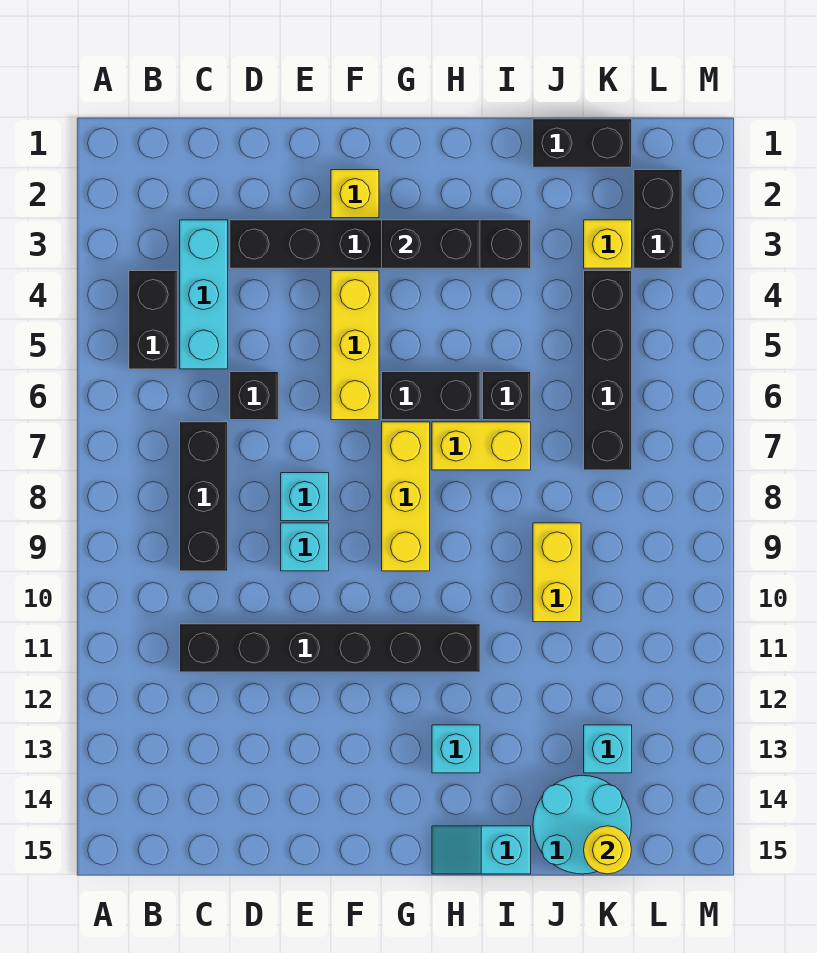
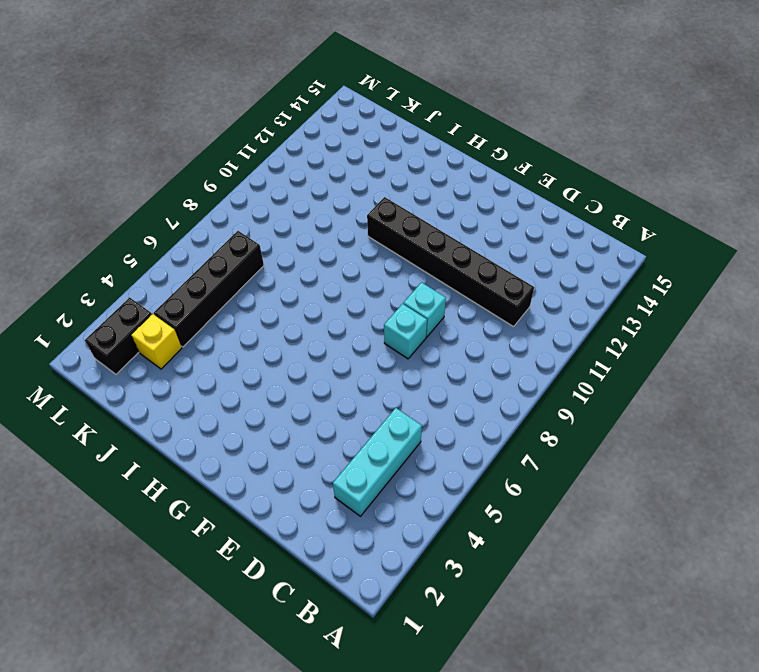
none -> black 1x2 brick [129,271,177,369]
none -> black 1x3 brick [180,422,228,571]
none -> black 1x6 brick [230,220,531,268]

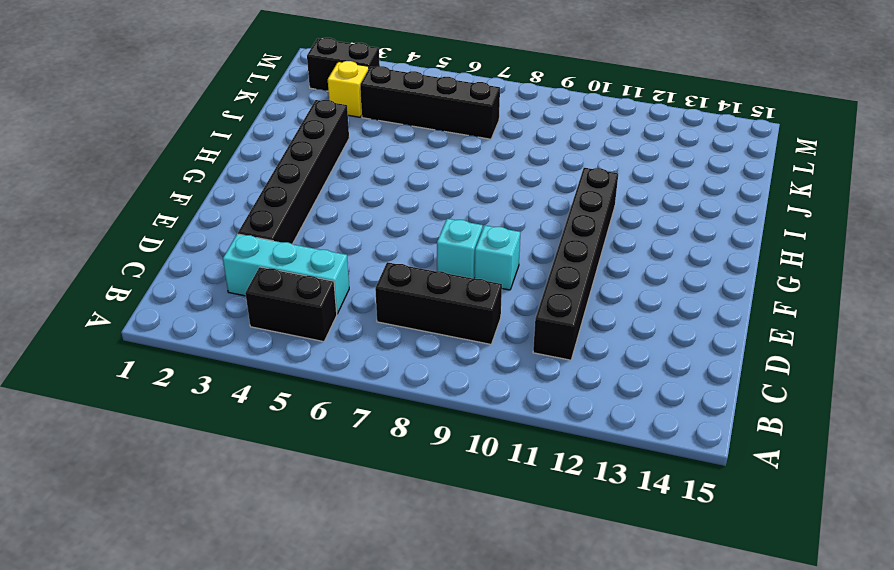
none -> black 1x1 brick [230,372,278,420]
none -> yellow 1x1 brick [331,170,379,218]
none -> yellow 1x3 brick [331,271,379,420]

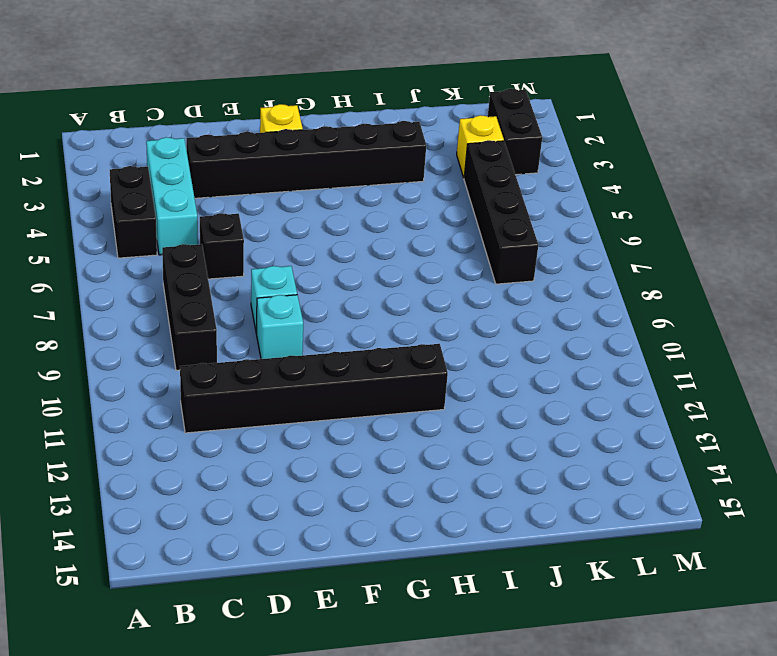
none -> yellow 1x3 brick [331,271,379,420]
none -> black 1x2 brick [382,372,480,420]
none -> yellow 1x3 brick [382,422,430,571]

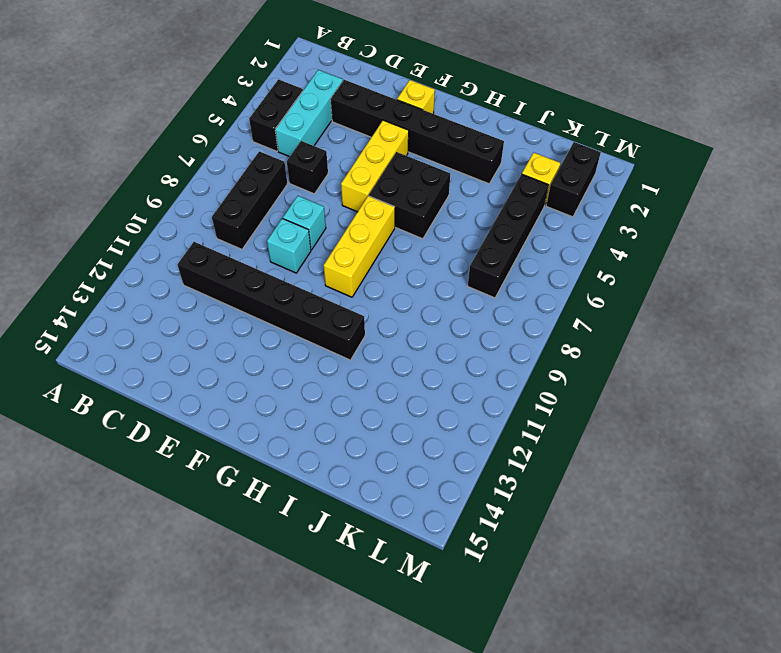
black 2x2 brick [369,152,450,239] -> black 1x2 brick [382,372,480,420]
none -> yellow 1x2 brick [432,422,531,470]
none -> cyan 1x1 brick [432,725,480,773]
none -> cyan 1x2 slope [432,826,531,874]

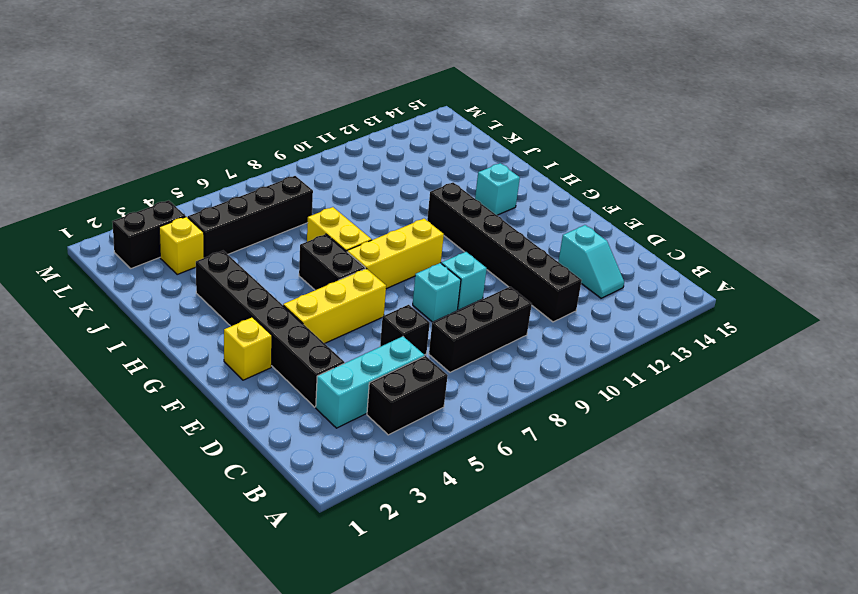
cyan 1x2 slope [558,225,624,298] -> cyan 1x2 slope moved to [432,826,531,874]
none -> black 1x1 brick [483,372,531,420]
none -> black 1x2 brick [533,119,632,167]
none -> yellow 1x2 brick [533,523,581,622]

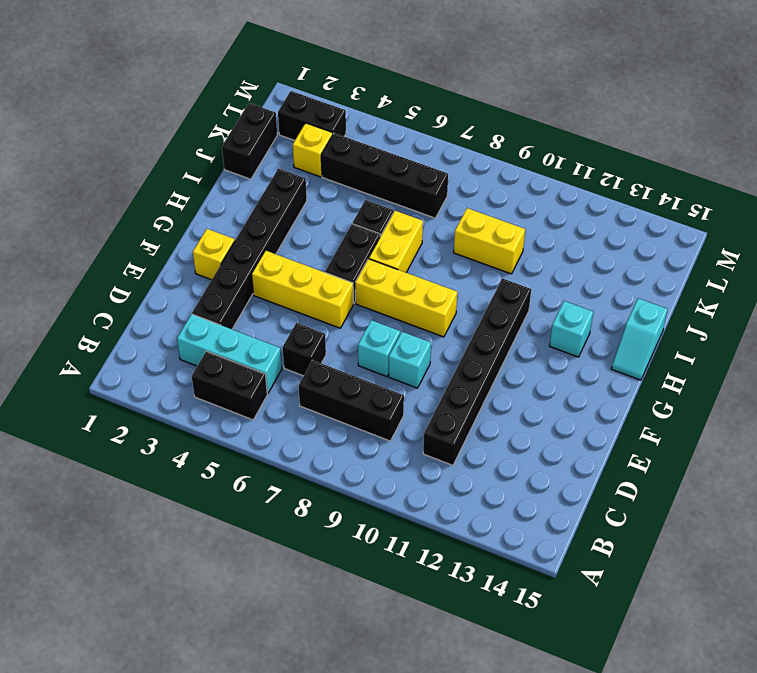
none -> cyan 2x2 round brick [533,775,632,874]
none -> cyan 1x1 brick [584,725,632,773]
none -> black 1x2 brick [382,220,480,268]

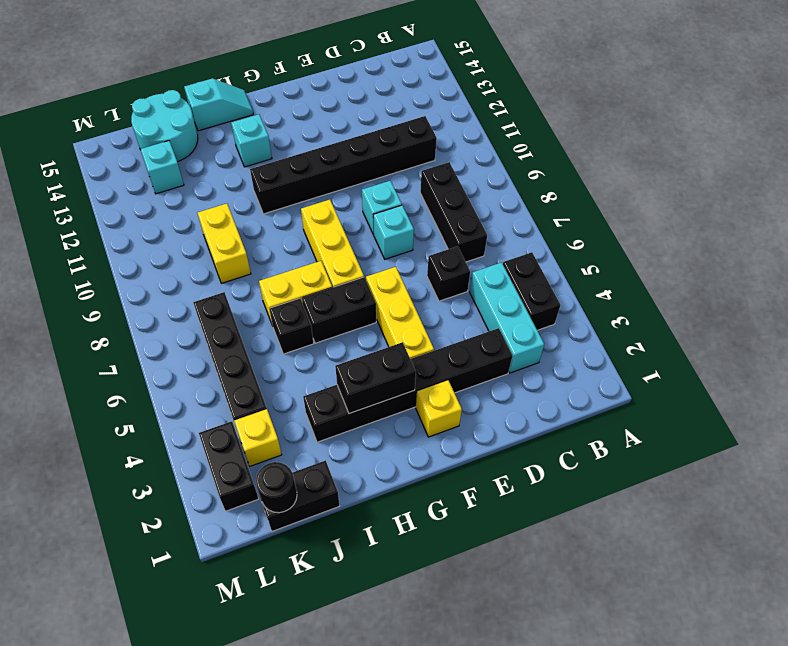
black 1x1 round brick [256,462,297,513] -> none
none -> yellow 1x1 round brick [584,826,631,874]

